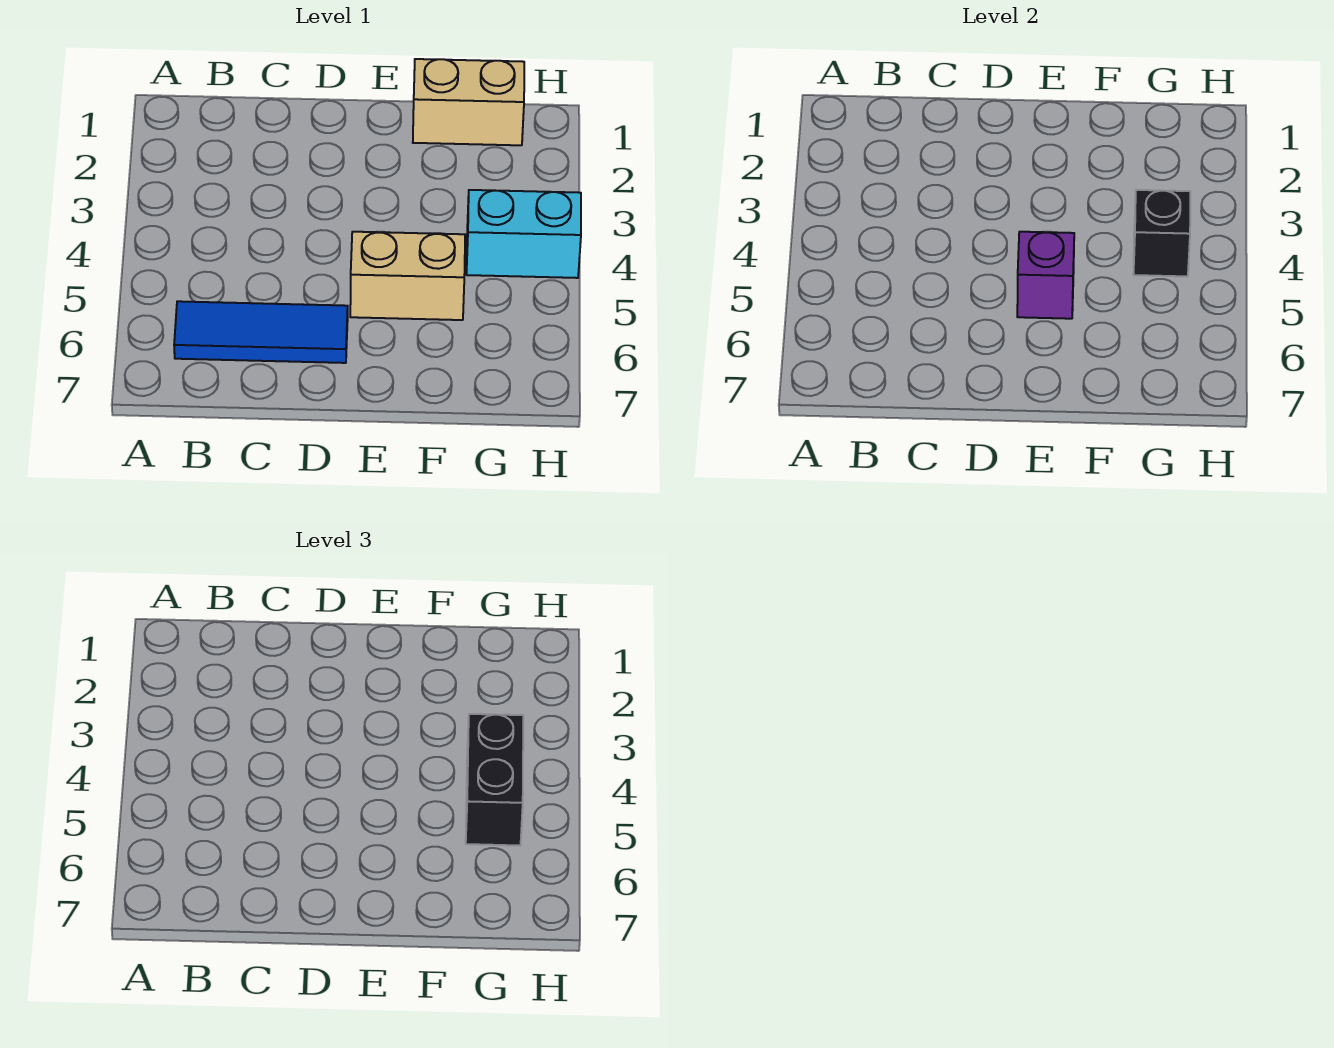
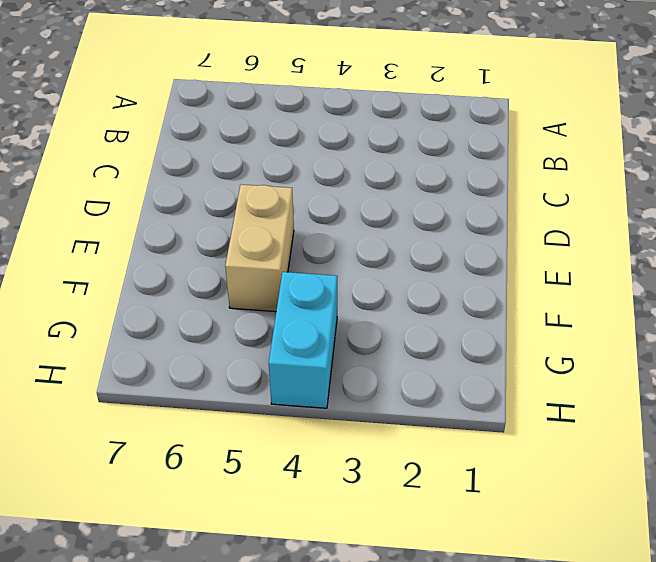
none -> blue 1x3 tile [174,301,348,363]
none -> tan 1x2 brick [413,59,524,145]

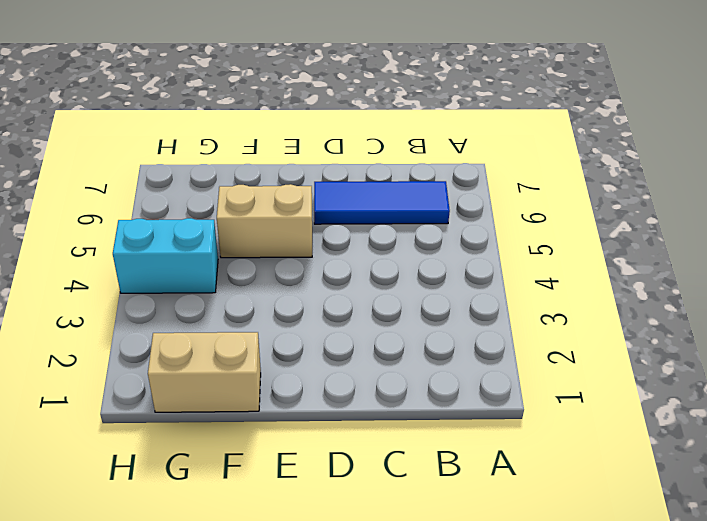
none -> purple 1x1 brick [1017,232,1074,319]
none -> black 1x1 brick [1133,190,1190,276]

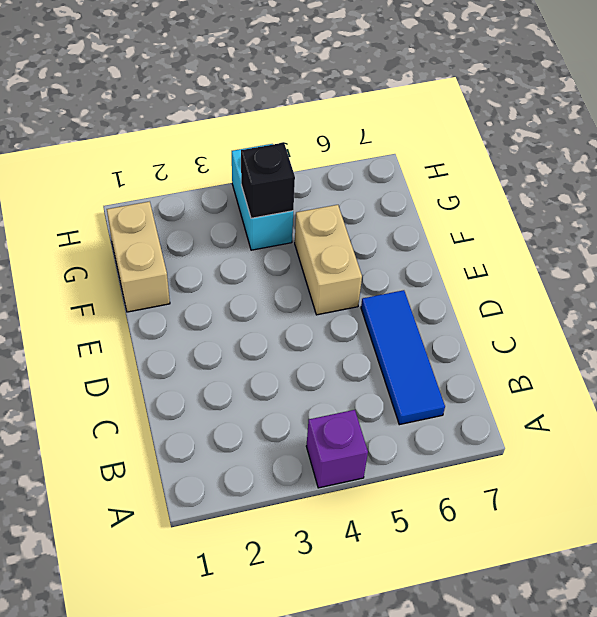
purple 1x1 brick [306,410,368,488] -> purple 1x1 brick moved to [1017,232,1074,319]
none -> black 1x2 brick [466,714,523,845]

